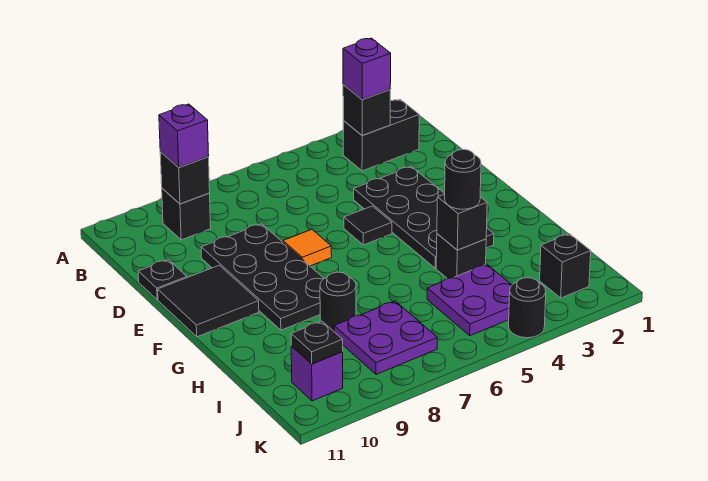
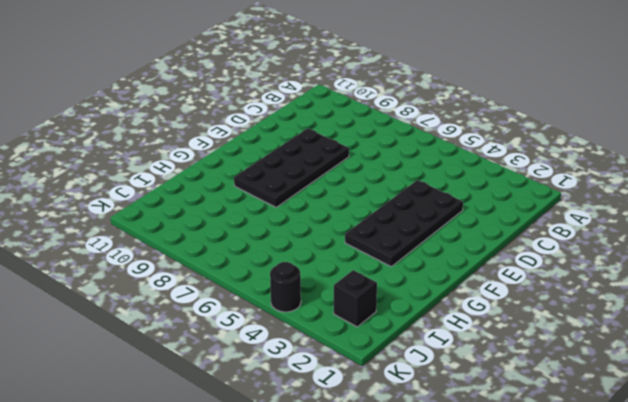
none -> black 1x2 brick [343,100,419,171]
none -> black 1x1 brick [162,188,211,240]
none -> black 1x1 plate [138,260,187,300]

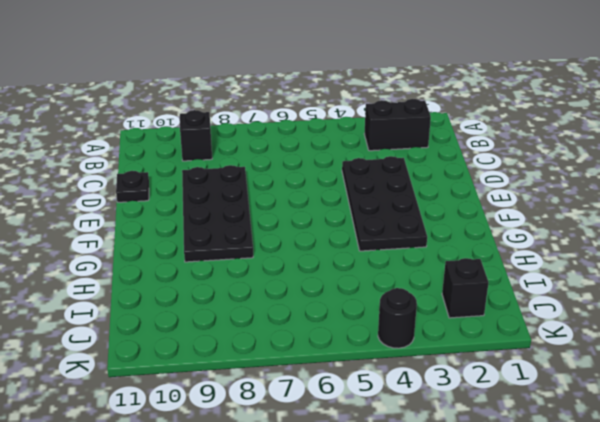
none -> black 1x1 tile [344,206,392,245]
none -> orange 1x1 tile [283,230,332,266]
none -> black 2x2 tile [158,265,259,337]

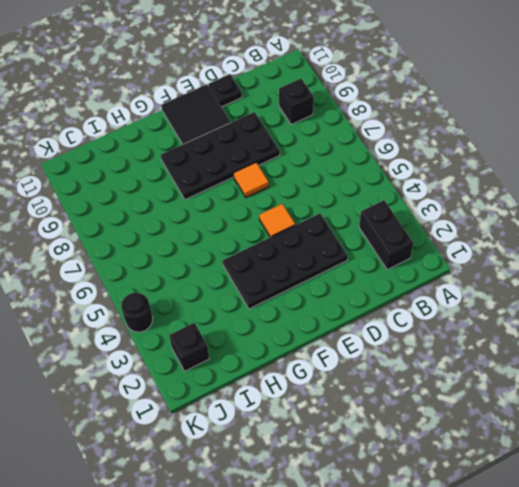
orange 1x1 tile [259,204,295,237] -> black 1x1 tile [344,206,392,245]
none -> black 1x1 brick [436,234,486,279]
none -> black 1x1 round brick [320,272,356,331]
none -> purple 2x2 plate [427,264,512,336]

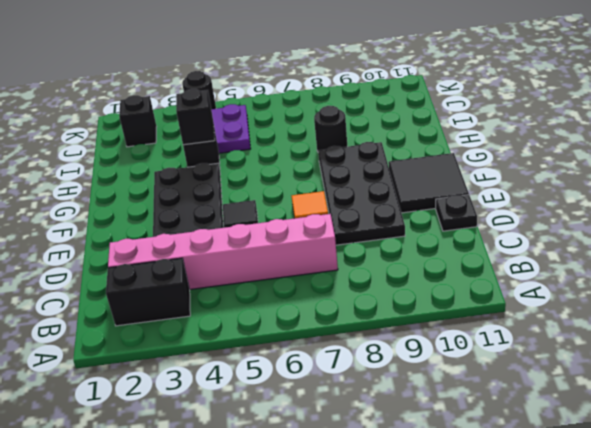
pink 1x6 brick [108,214,338,290] -> none
none -> black 1x1 brick [162,188,211,240]
none -> purple 2x2 plate [334,301,437,374]
none -> purple 1x1 brick [291,346,343,401]

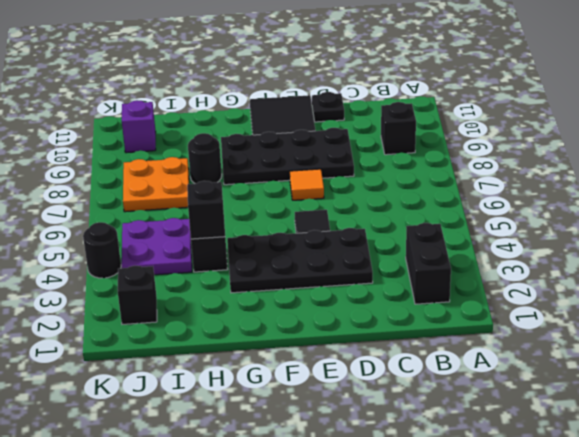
orange 2x2 plate [123,157,189,212] -> purple 2x2 plate [334,301,437,374]
none -> black 1x1 brick [343,85,390,136]
none -> black 1x1 brick [160,152,210,204]
none -> black 1x1 plate [291,321,343,364]

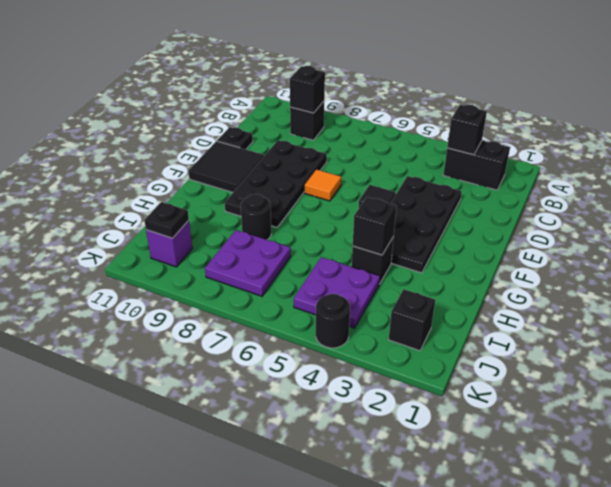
none -> purple 1x1 brick [343,38,391,100]
none -> purple 1x1 brick [159,104,209,167]
none -> black 1x1 round brick [445,149,481,209]

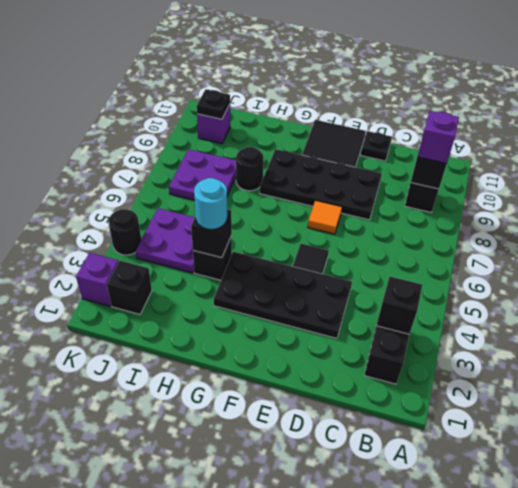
cyan 1x1 round brick [194,178,227,230] -> black 1x1 round brick [445,149,481,209]
purple 1x1 brick [76,253,118,306] -> purple 1x1 brick moved to [343,38,391,100]

